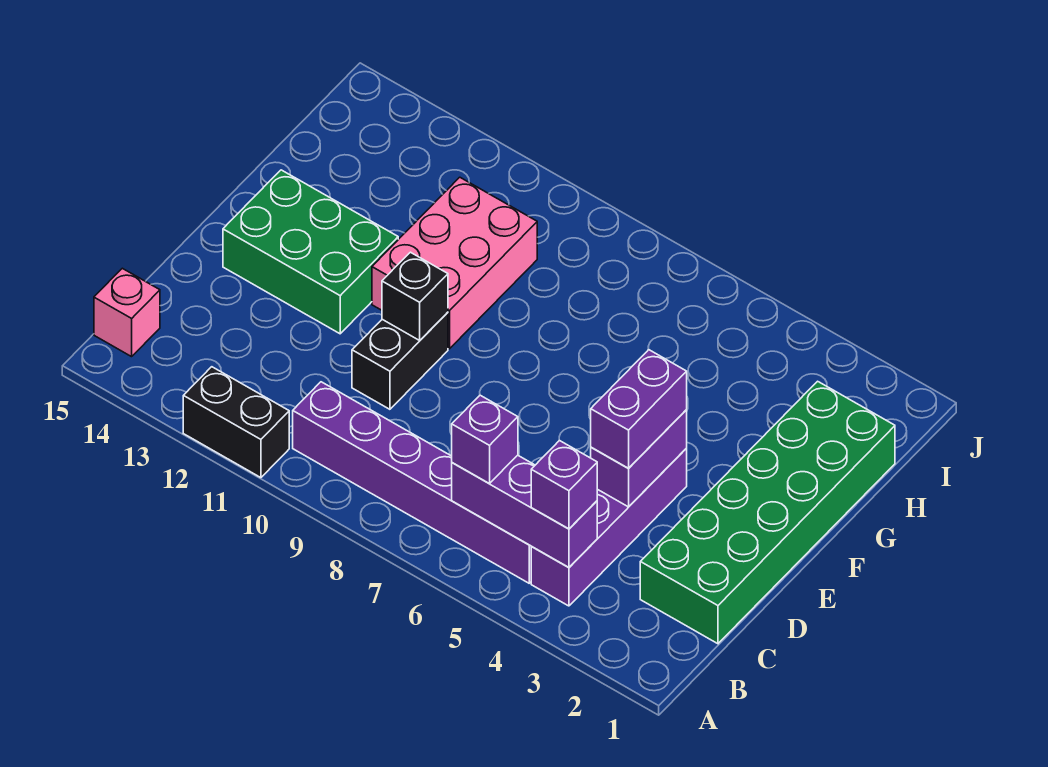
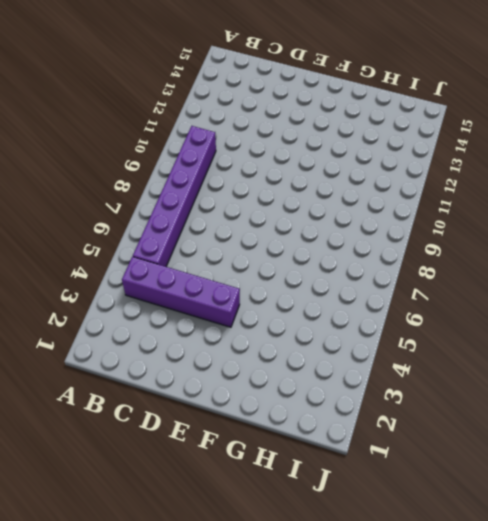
none -> black 1x2 brick [183,367,289,478]
none -> pink 1x1 brick [94,268,160,357]
none -> green 2x6 brick [640,381,895,644]

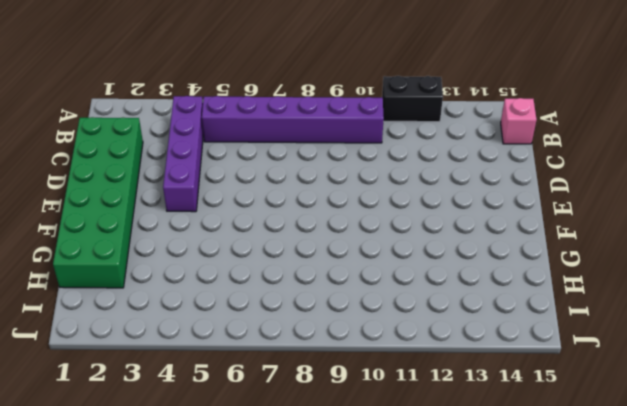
none -> black 1x2 brick [352,312,448,409]
none -> green 2x3 brick [223,170,398,334]
none -> pink 2x3 brick [372,177,537,349]

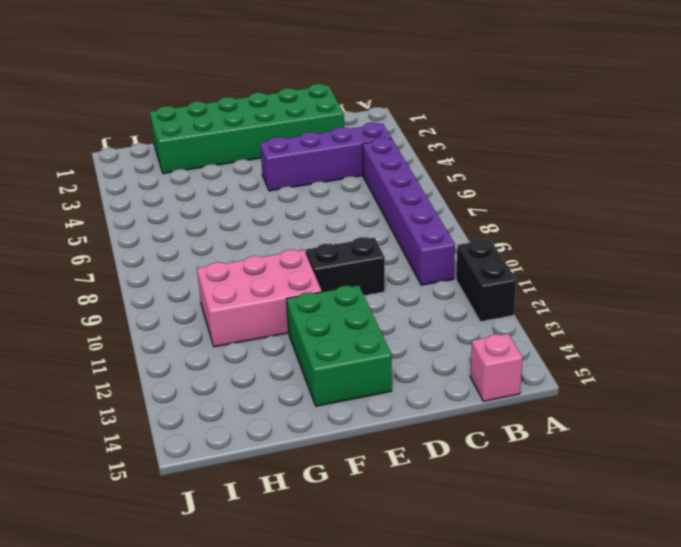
none -> purple 1x3 brick [452,455,597,567]
none -> purple 1x2 brick [591,410,687,507]
none -> black 1x1 brick [382,252,448,340]

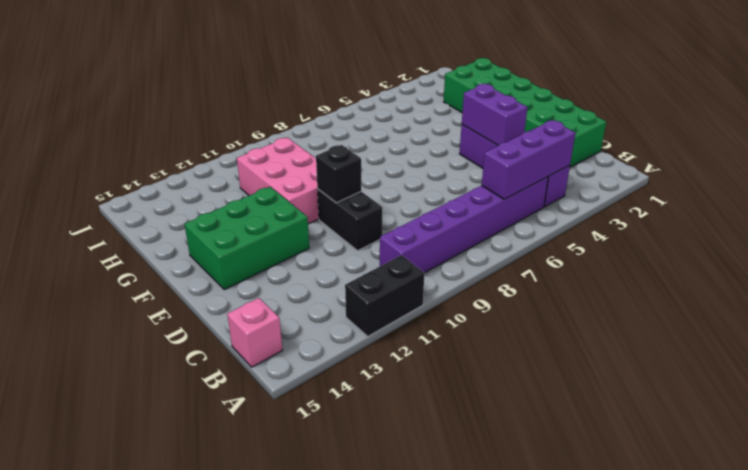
none -> purple 1x1 brick [531,440,597,529]
none -> purple 1x1 brick [452,395,518,484]
none -> purple 1x2 brick [591,350,687,468]

